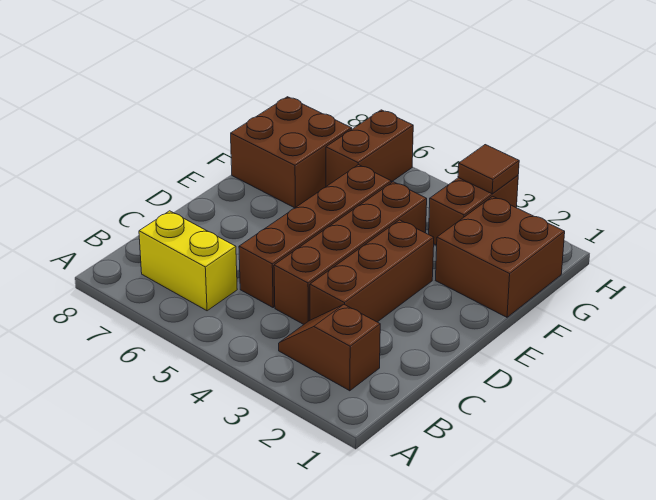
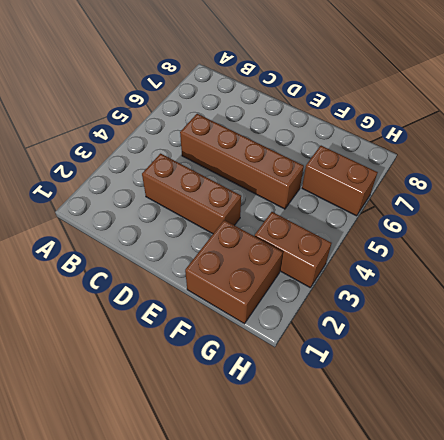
none -> brown 1x2 slope [279,304,380,391]
none -> yellow 1x2 brick [139,211,237,311]

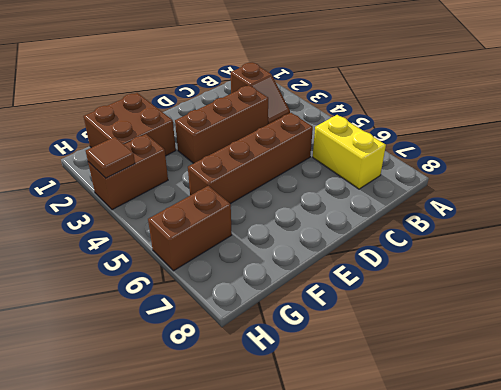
none -> brown 1x4 brick [274,182,427,324]
none -> brown 2x2 brick [231,97,352,208]

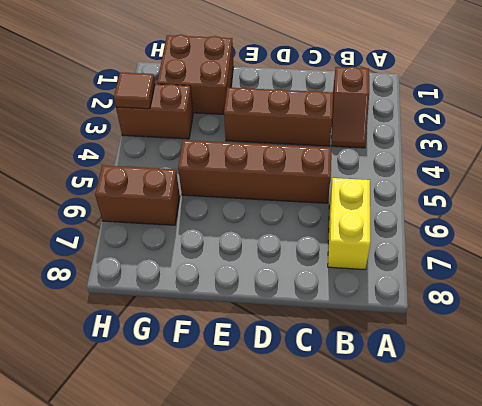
none -> brown 1x4 brick [274,182,427,324]
none -> brown 2x2 brick [231,97,352,208]

